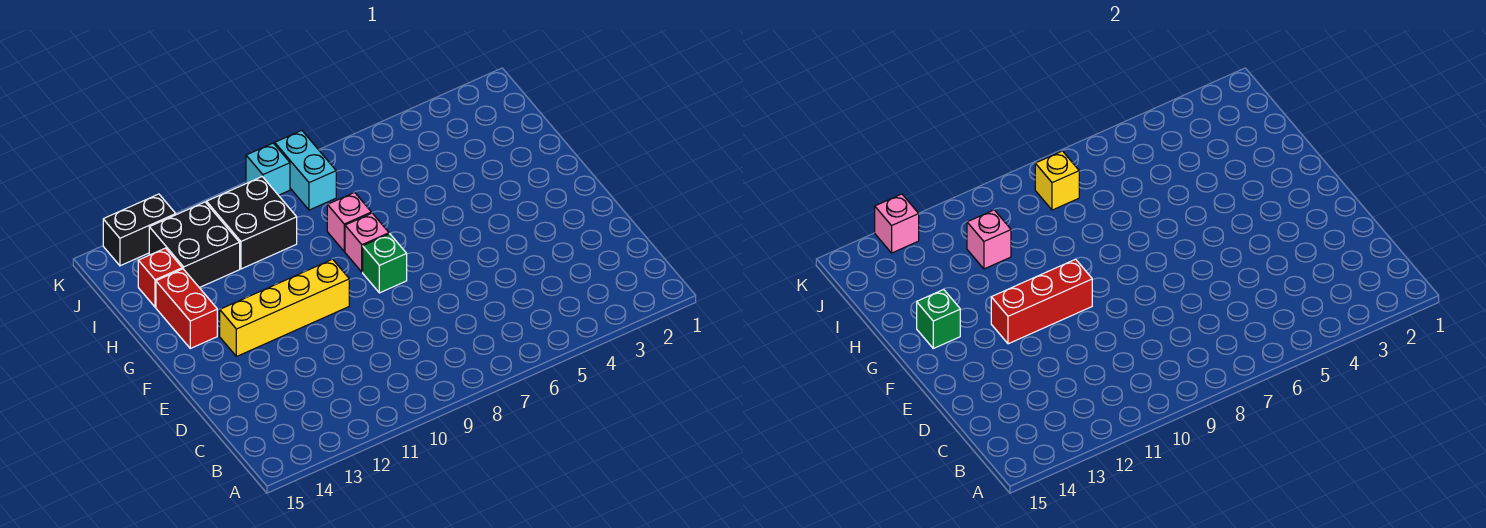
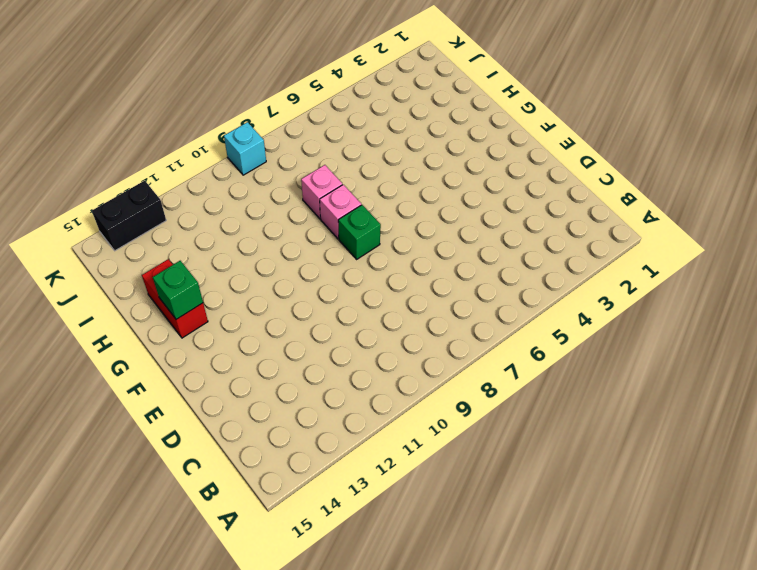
none -> yellow 1x4 brick [220,259,349,357]
none -> black 2x2 brick [207,177,297,269]
none -> black 2x2 brick [149,202,240,288]

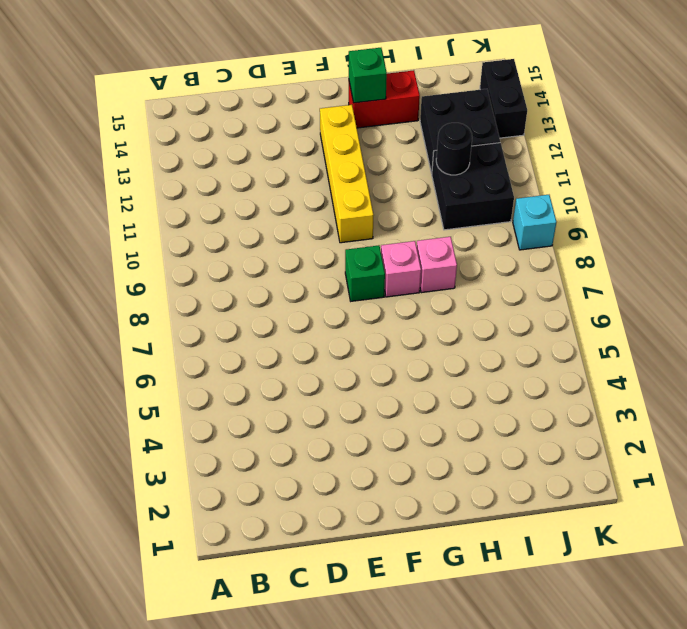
black 1x1 round brick [436,123,472,175] -> pink 1x1 brick [967,210,1011,269]
none -> red 1x1 brick [138,248,182,307]
none -> cyan 1x2 brick [275,130,336,210]
none -> red 1x3 brick [991,259,1092,344]

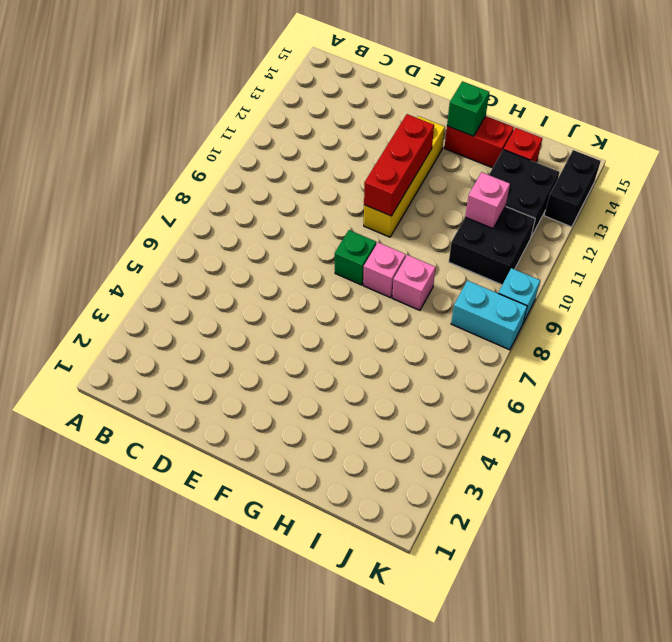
none -> yellow 1x1 brick [1035,151,1079,210]
none -> pink 1x1 brick [875,194,919,253]

